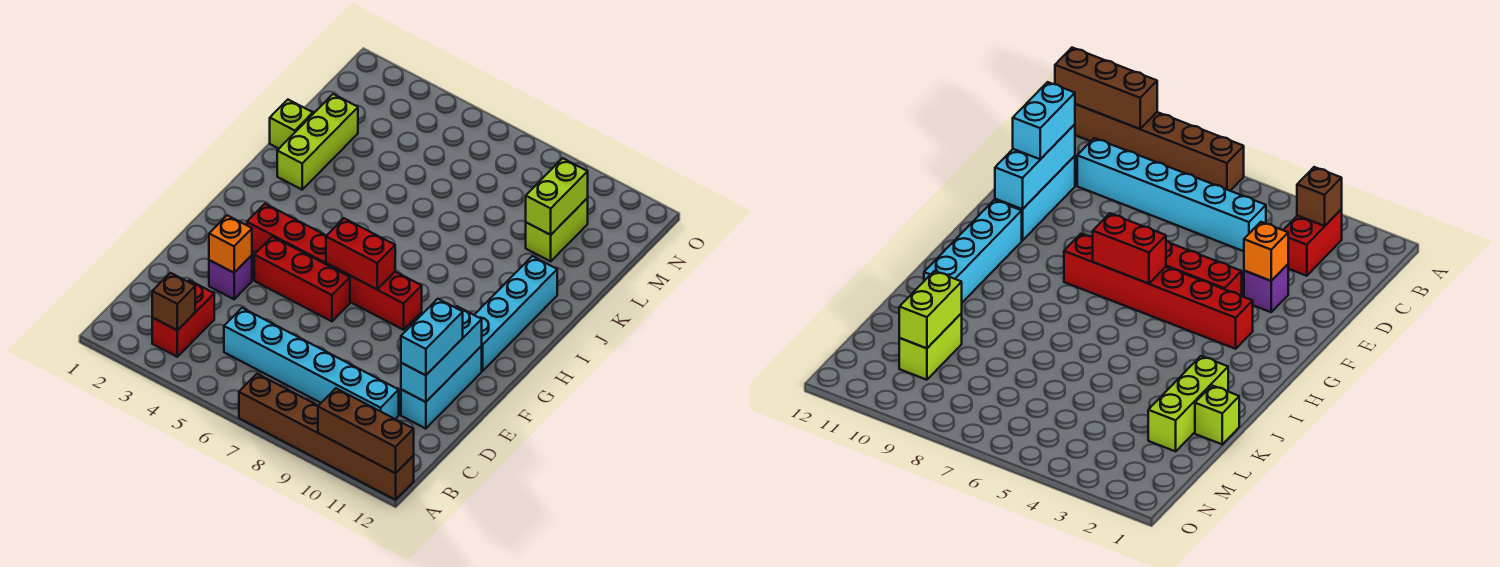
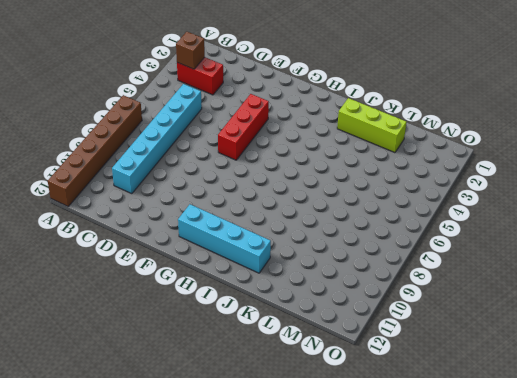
none -> cyan 1x3 brick [401,346,482,429]
none -> purple 1x1 brick [209,255,252,299]
none -> red 1x6 brick [247,204,422,330]

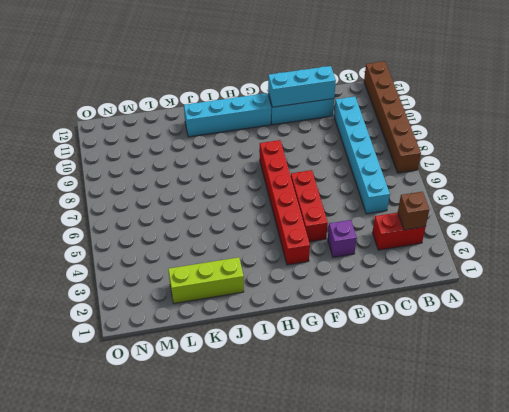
none -> lime 1x1 brick [270,100,313,148]
none -> lime 1x2 brick [526,198,588,261]
none -> brown 1x3 brick [318,388,414,473]

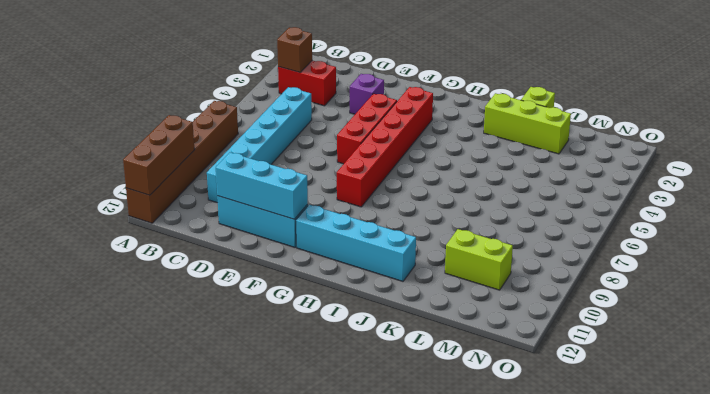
none -> orange 1x1 brick [209,215,252,273]
none -> red 1x2 brick [326,218,395,289]
none -> lime 1x2 brick [526,158,588,235]

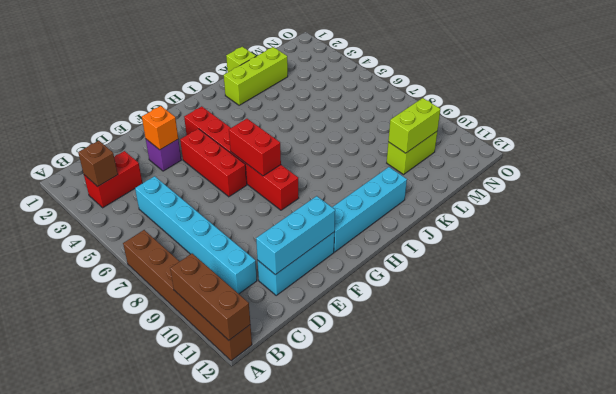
none -> cyan 1x2 brick [401,299,463,375]

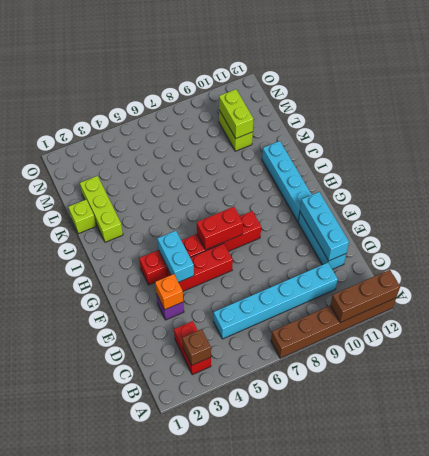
cyan 1x2 brick [157,231,194,282] -> cyan 1x2 brick moved to [401,299,463,375]

